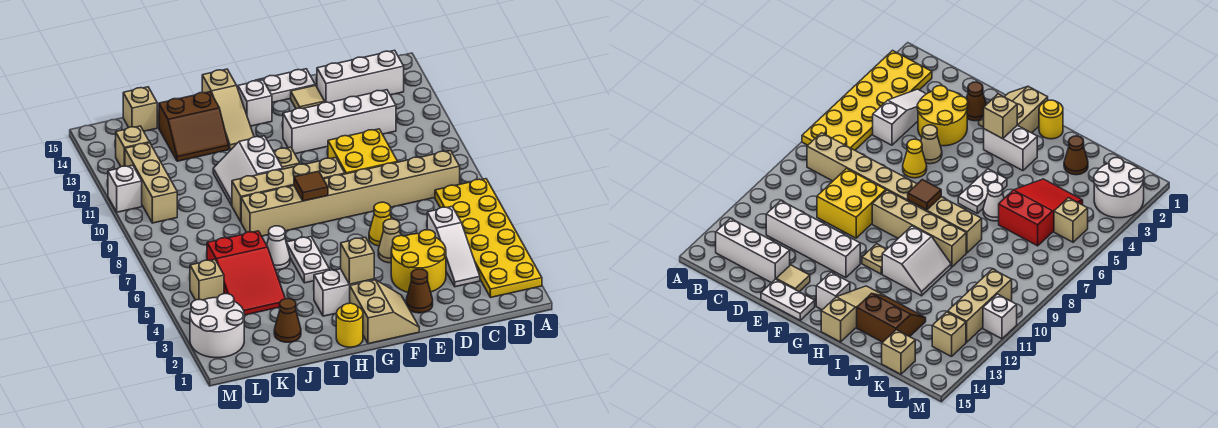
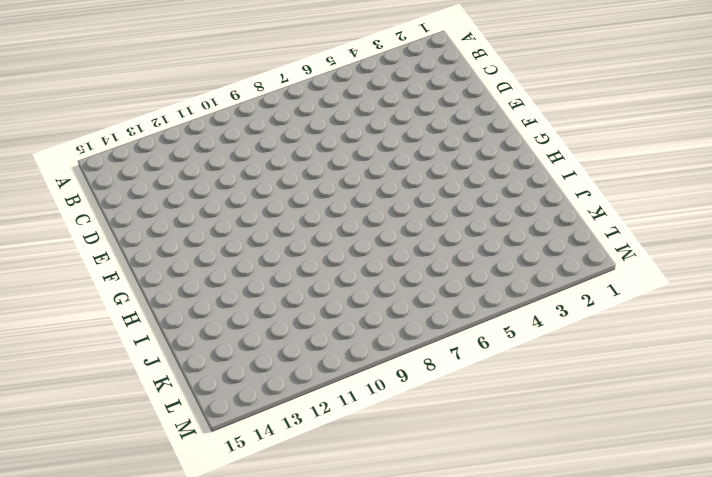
none -> yellow 2x6 plate [435,179,542,297]
none -> tan 1x8 brick [241,151,460,236]
none -> white 1x3 brick [317,50,404,103]
none -> white 1x3 slope [427,207,480,287]

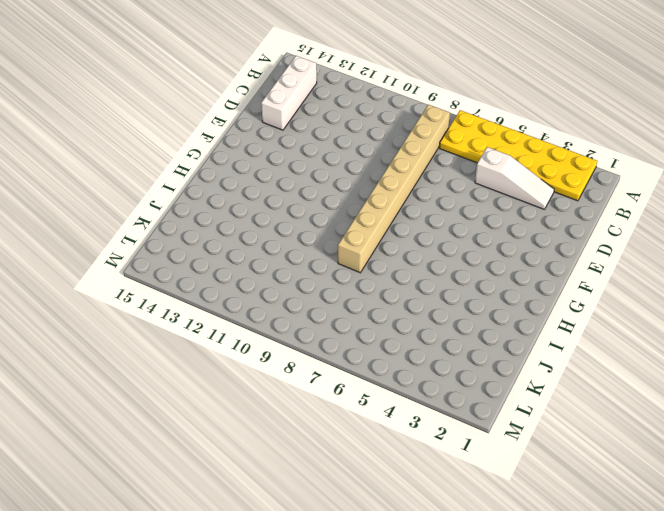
none -> white 1x4 brick [283,90,396,154]
none -> yellow 2x2 round brick [391,230,446,292]
none -> yellow 2x2 brick [328,129,398,174]
none -> brown 1x1 cone [406,269,433,313]

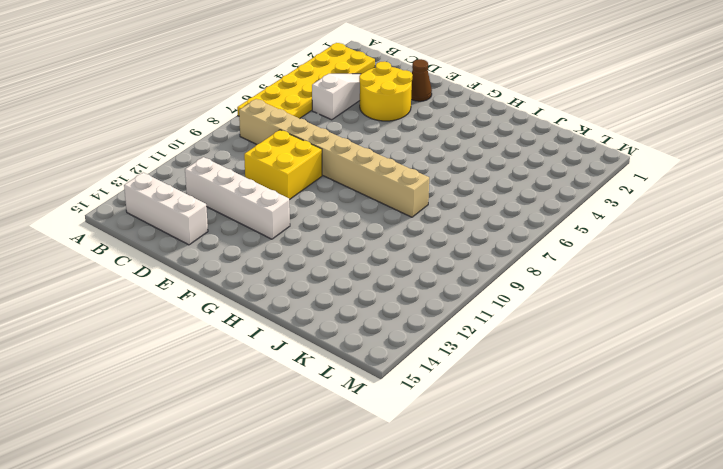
none -> tan 1x1 cone [378,219,401,263]
none -> yellow 1x1 cone [369,202,392,246]
none -> tan 1x1 tile [291,85,325,109]
none -> white 1x2 plate [255,69,315,103]

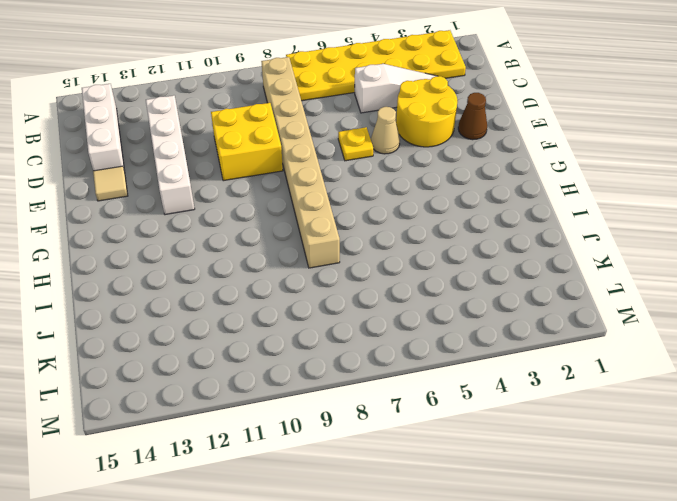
yellow 1x1 plate [338,127,373,161] -> yellow 1x1 cone [369,202,392,246]
none -> white 1x2 plate [255,69,315,103]
none -> tan 2x2 slope [350,280,419,344]
none -> tan 1x4 brick [232,157,345,221]
none -> white 1x2 brick [314,269,374,316]

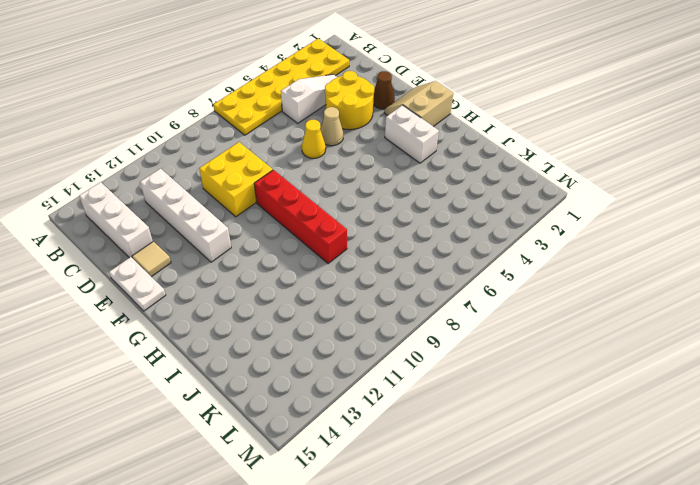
red 1x4 brick [254,170,347,263] -> tan 1x4 brick [232,157,345,221]
none -> tan 1x8 brick [241,151,460,236]
none -> tan 1x1 plate [273,147,300,169]
none -> white 1x1 brick [238,80,272,126]
none -> yellow 1x1 round brick [336,303,363,347]

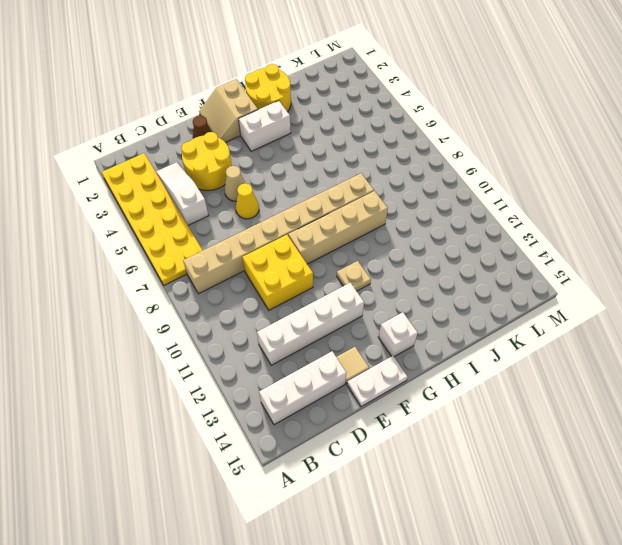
yellow 2x2 round brick [245,64,291,112] -> yellow 1x1 round brick [336,303,363,347]
none -> white 1x2 plate [286,237,329,283]
none -> white 2x2 slope [213,136,283,205]
none -> tan 1x3 slope [202,69,254,149]
none -> white 1x1 cone [267,226,290,270]

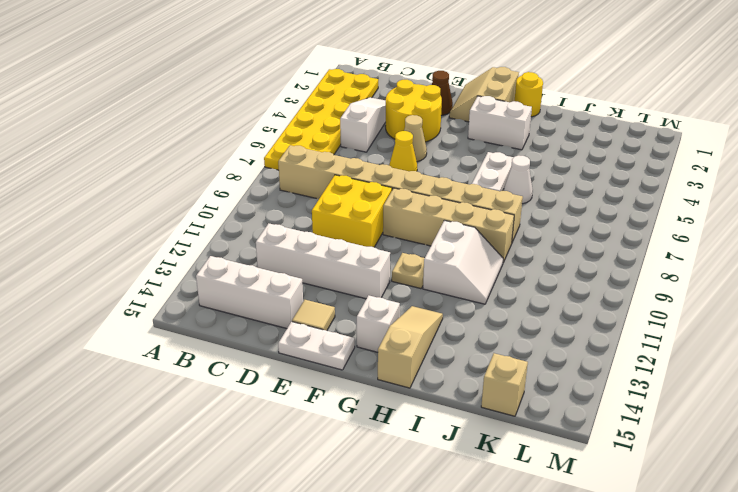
none -> brown 2x2 slope [159,92,229,161]
none -> brown 1x1 cone [274,299,301,342]
none -> red 2x3 slope [207,231,285,315]
none -> white 2x2 round brick [190,294,244,358]

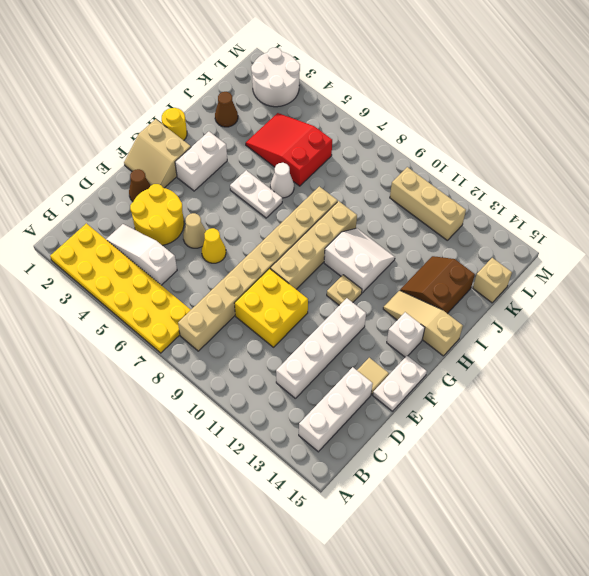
none -> tan 1x1 brick [190,260,224,300]
none -> tan 1x1 brick [116,126,150,167]
none -> white 1x1 brick [108,165,142,212]
none -> tan 1x1 brick [341,237,374,284]

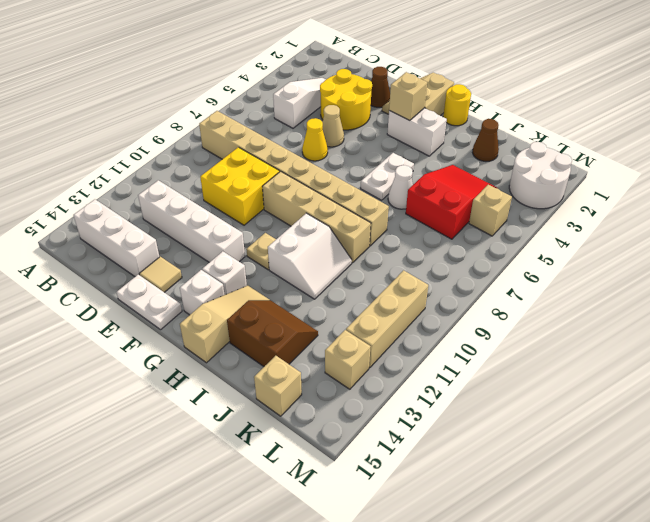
white 1x1 brick [202,251,247,295] -> white 1x1 brick moved to [108,165,142,212]
none -> yellow 2x6 plate [435,179,542,297]
none -> brown 1x1 tile [294,171,328,201]

